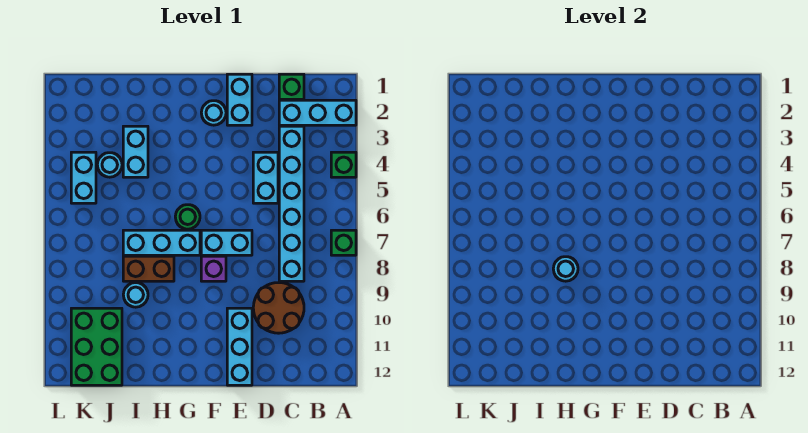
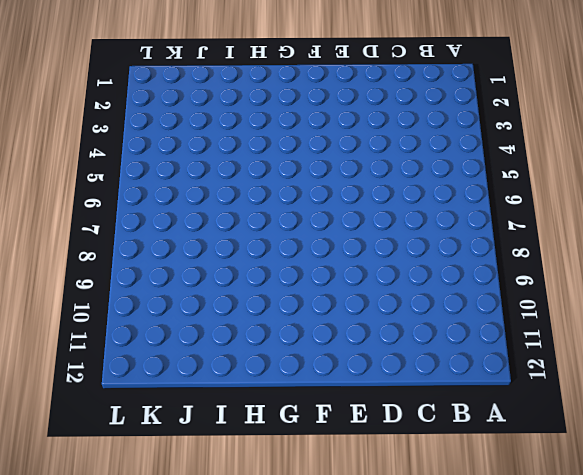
none -> cyan 1x3 brick [279,100,356,125]
none -> green 1x1 brick [331,152,356,177]
none -> green 1x1 brick [331,230,356,255]

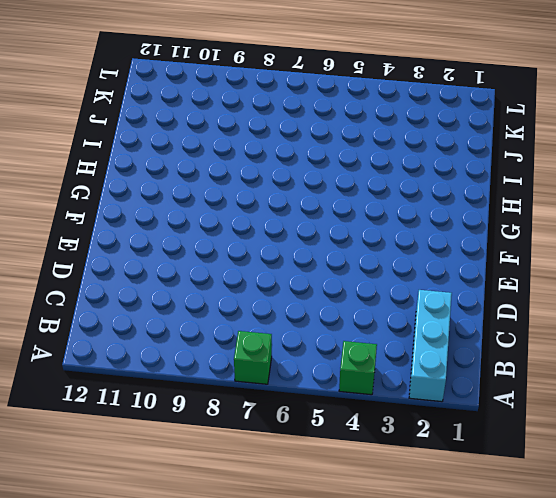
none -> green 1x1 brick [279,74,304,99]
none -> cyan 1x6 brick [279,126,304,281]
none -> brown 2x2 round brick [253,283,304,333]

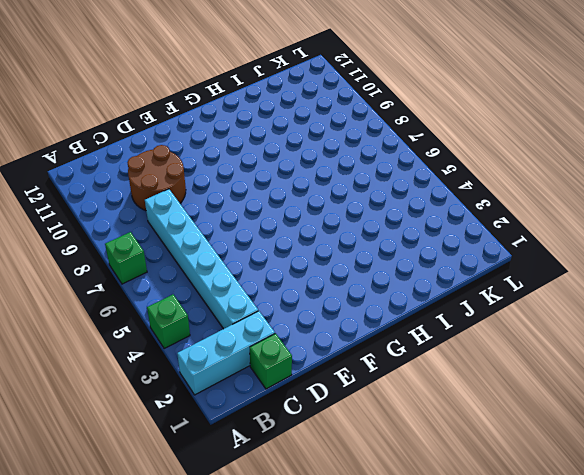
none -> cyan 1x2 brick [253,152,278,203]
none -> cyan 1x2 brick [227,74,252,125]
none -> cyan 1x2 brick [201,230,252,255]

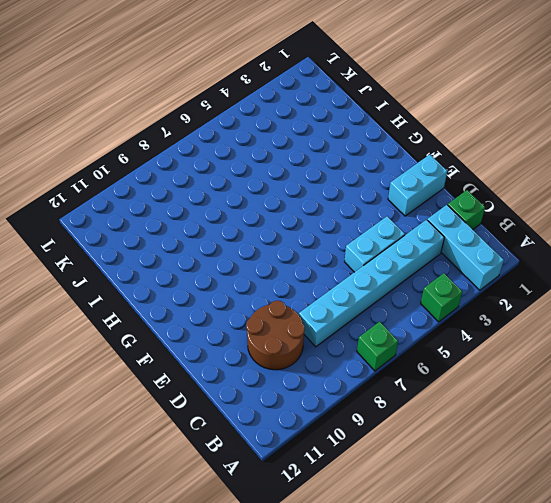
none -> cyan 1x2 brick [201,230,252,255]
none -> cyan 1x3 brick [227,308,252,385]
none -> cyan 1x1 round brick [201,101,226,125]

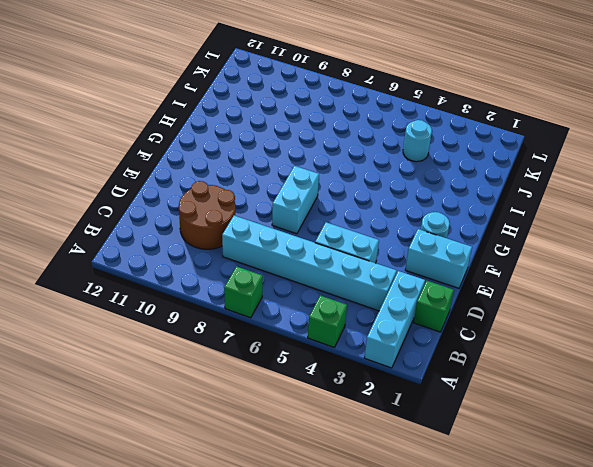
none -> cyan 1x3 brick [227,308,252,385]
none -> purple 1x1 brick [201,256,226,281]
none -> green 1x1 round brick [175,205,200,229]

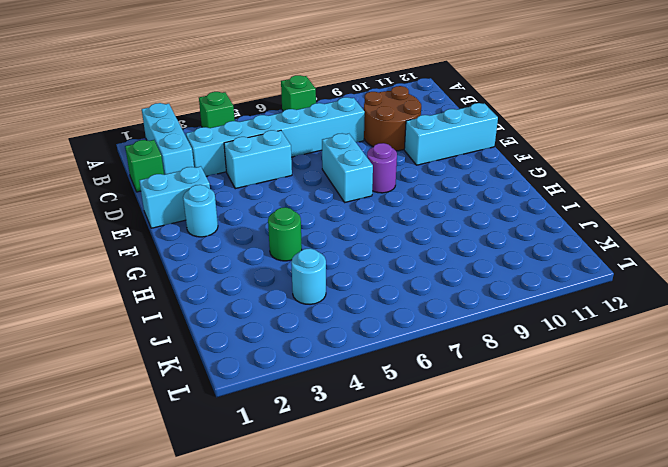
purple 1x1 round brick [367,143,397,193] -> purple 1x1 brick [201,256,226,281]
green 1x1 round brick [268,207,302,261] -> green 1x1 round brick moved to [175,205,200,229]
none -> cyan 1x3 brick [123,230,200,255]
none -> brown 1x2 brick [123,256,174,281]
none -> cyan 1x2 brick [123,126,148,177]

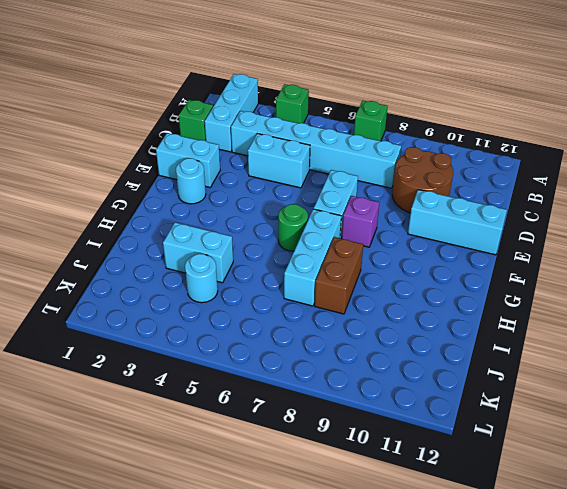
none -> cyan 1x1 round brick [123,283,148,307]
none -> green 2x3 brick [71,308,122,385]
none -> cyan 1x2 brick [71,152,96,203]

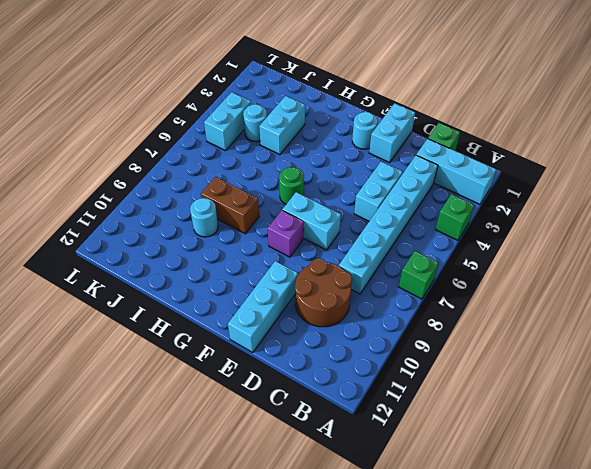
none -> cyan 1x3 brick [123,230,200,255]
none -> green 2x3 brick [71,308,122,385]
none -> cyan 1x1 round brick [553,257,578,281]

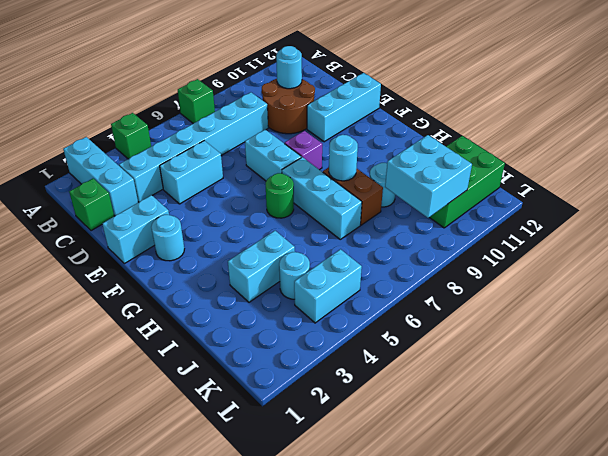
cyan 1x1 round brick [276,46,302,89] -> none
cyan 2x2 brick [385,135,472,218] -> none

